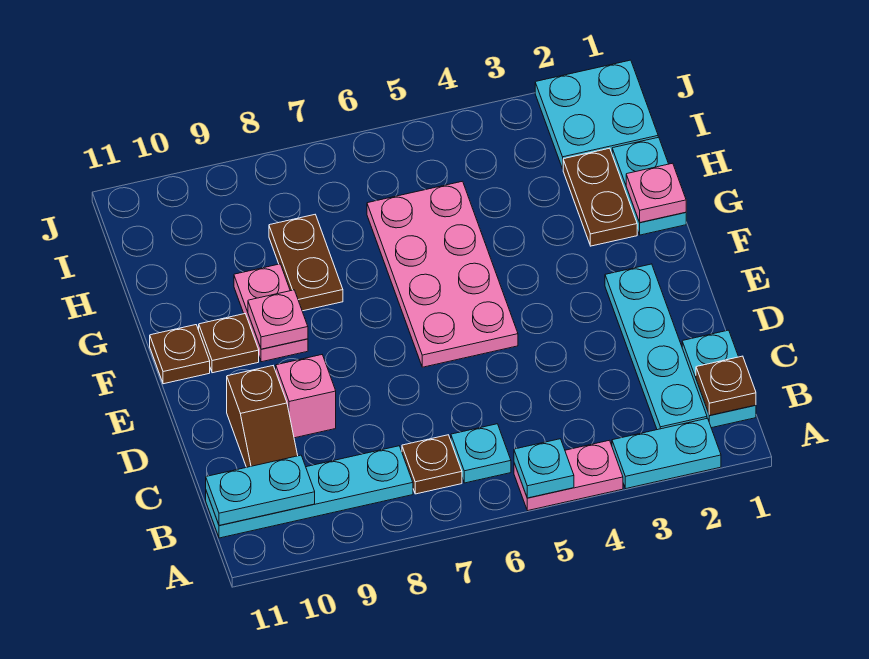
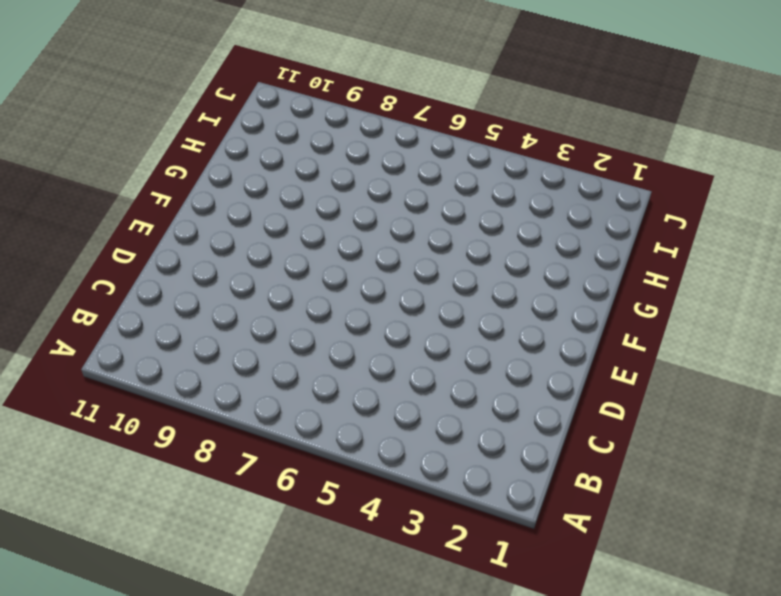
none -> cyan 1x2 plate [612,418,721,489]
none -> pink 1x2 plate [514,440,623,511]
none -> cyan 1x2 plate [682,330,756,428]

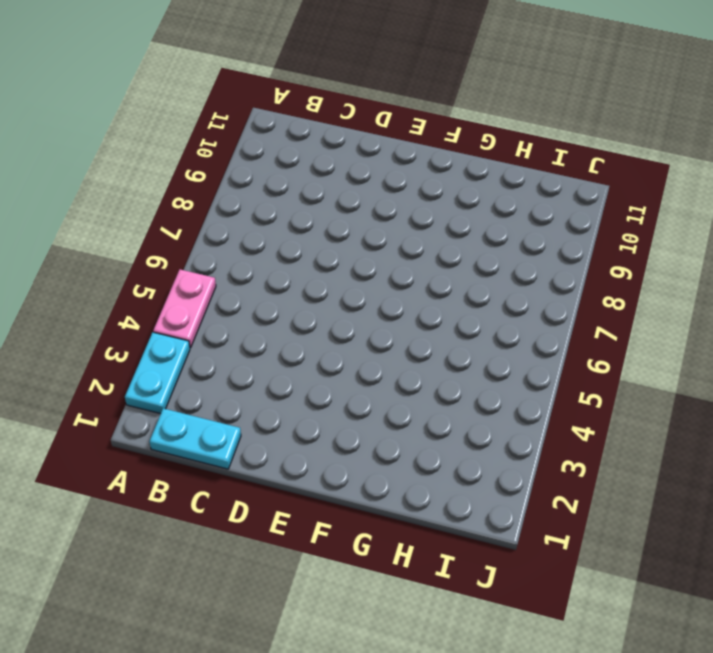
none -> cyan 1x4 plate [605,264,707,430]
none -> cyan 1x1 plate [451,424,511,483]
none -> brown 1x1 plate [402,435,462,494]

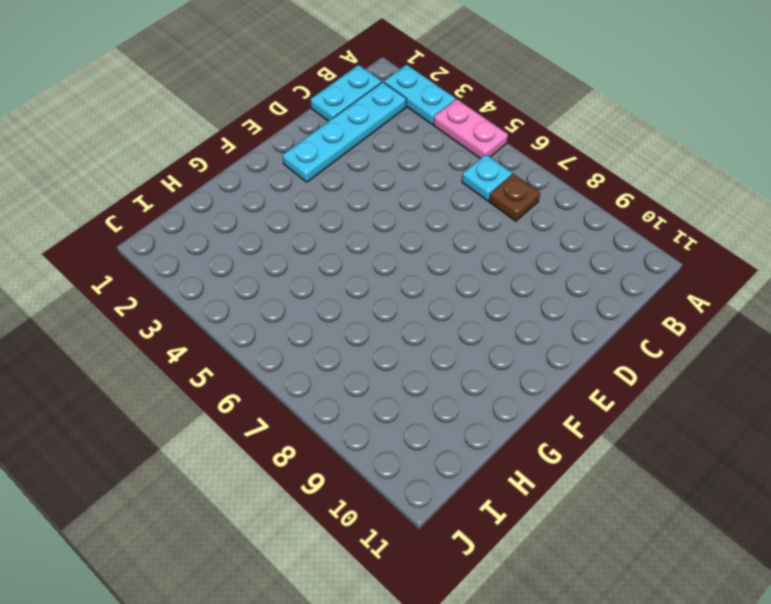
none -> cyan 1x4 plate [206,446,413,538]
none -> brown 1x2 slope [227,366,298,467]
none -> pink 1x1 brick [276,355,336,438]

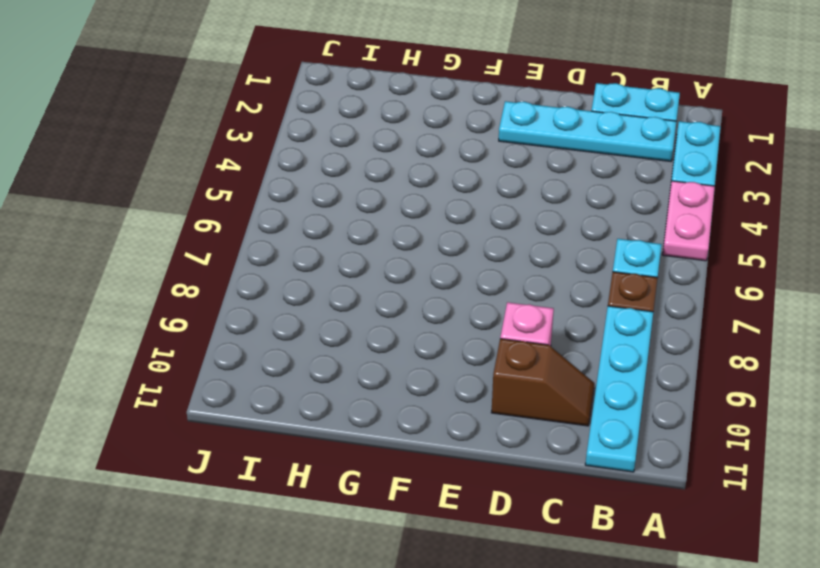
none -> pink 2x4 plate [367,181,518,367]
none -> pink 1x2 plate [234,264,308,362]
none -> brown 1x1 plate [199,314,259,373]

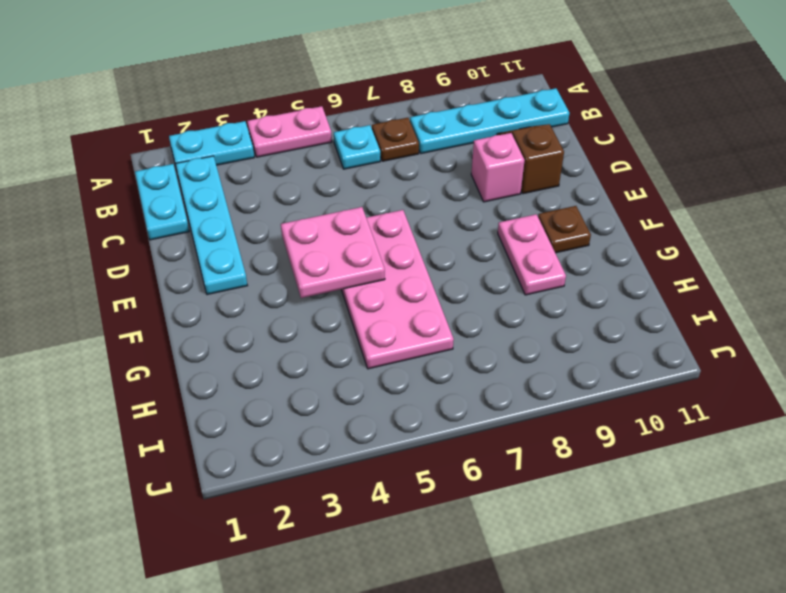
pink 2x2 plate [281,207,385,298] -> none
none -> brown 1x1 plate [150,325,210,384]
none -> cyan 1x2 plate [612,137,686,235]
none -> brown 1x2 plate [563,148,637,246]

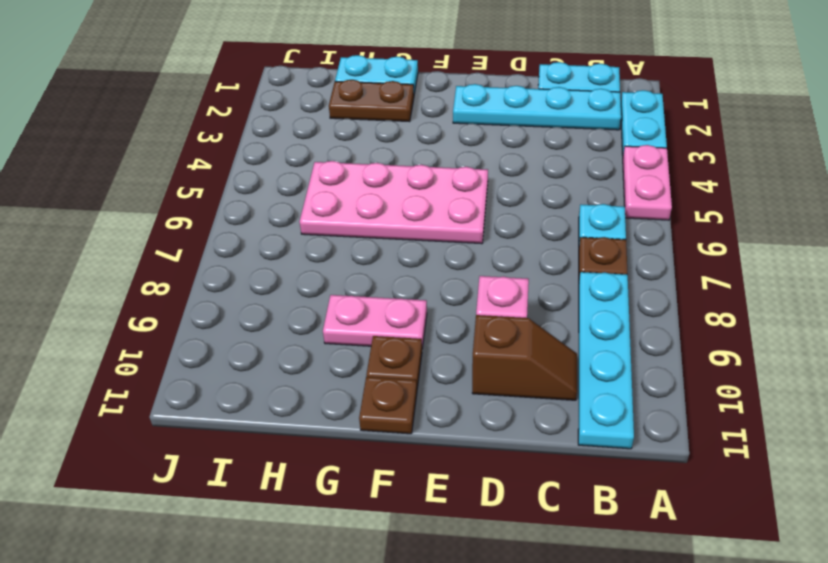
none -> brown 1x2 plate [269,215,343,311]
none -> cyan 2x2 plate [535,60,658,169]
none -> cyan 1x1 plate [514,439,574,498]

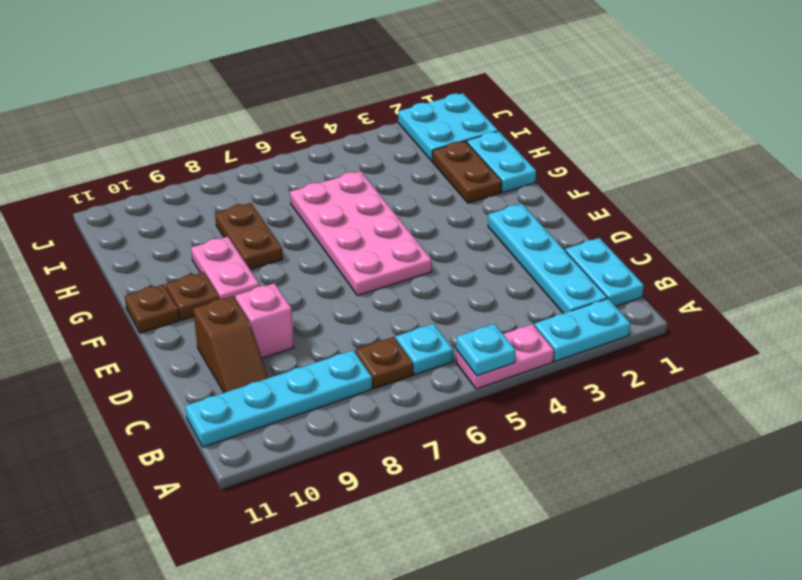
none -> brown 1x1 plate [696,356,756,416]
none -> cyan 1x2 plate [206,455,315,525]
none -> pink 1x1 plate [248,290,308,349]

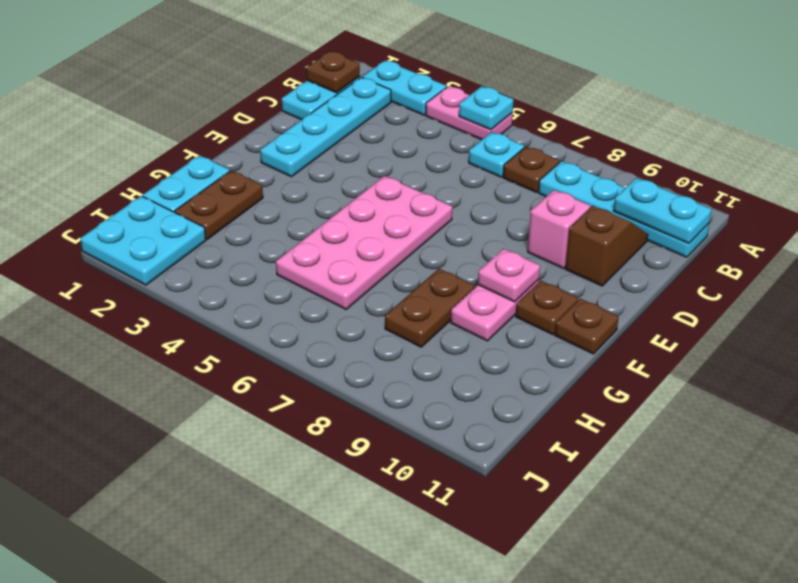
none -> pink 1x1 plate [626,163,686,222]

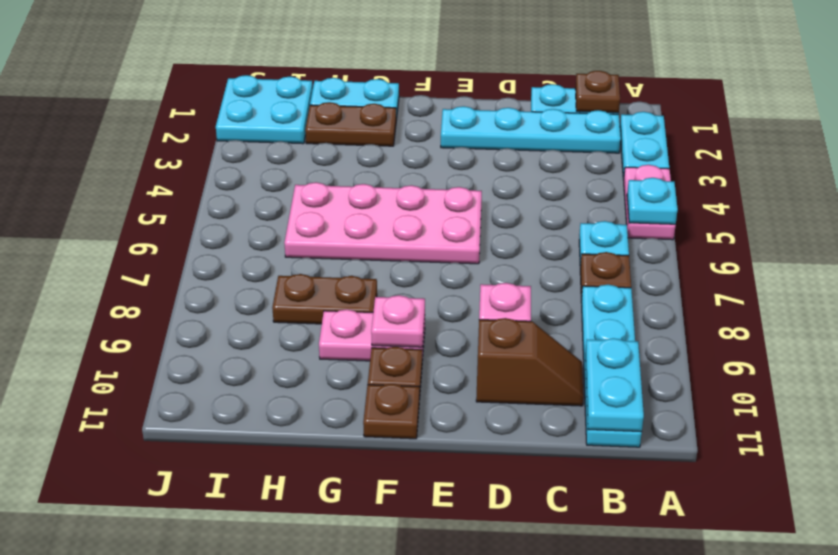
none -> pink 1x1 plate [626,163,686,222]

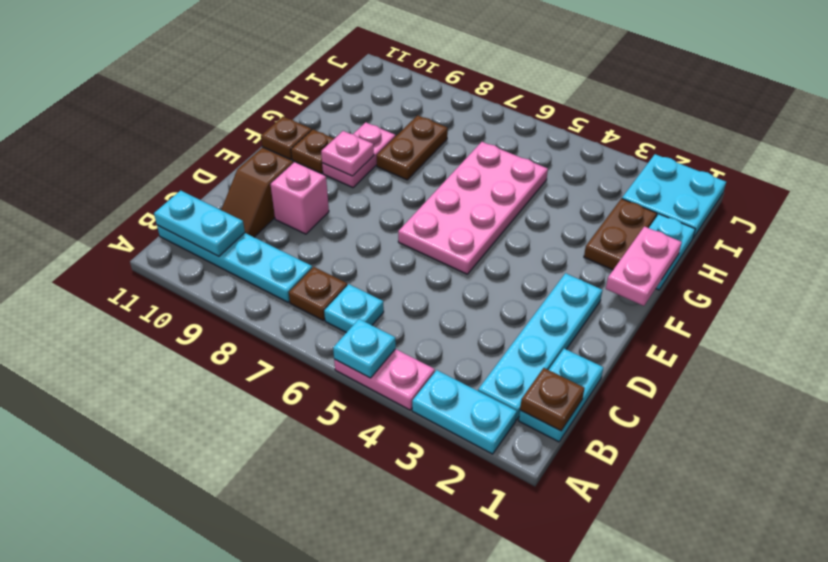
pink 1x2 plate [606,226,682,306] -> pink 1x1 plate [626,163,686,222]

